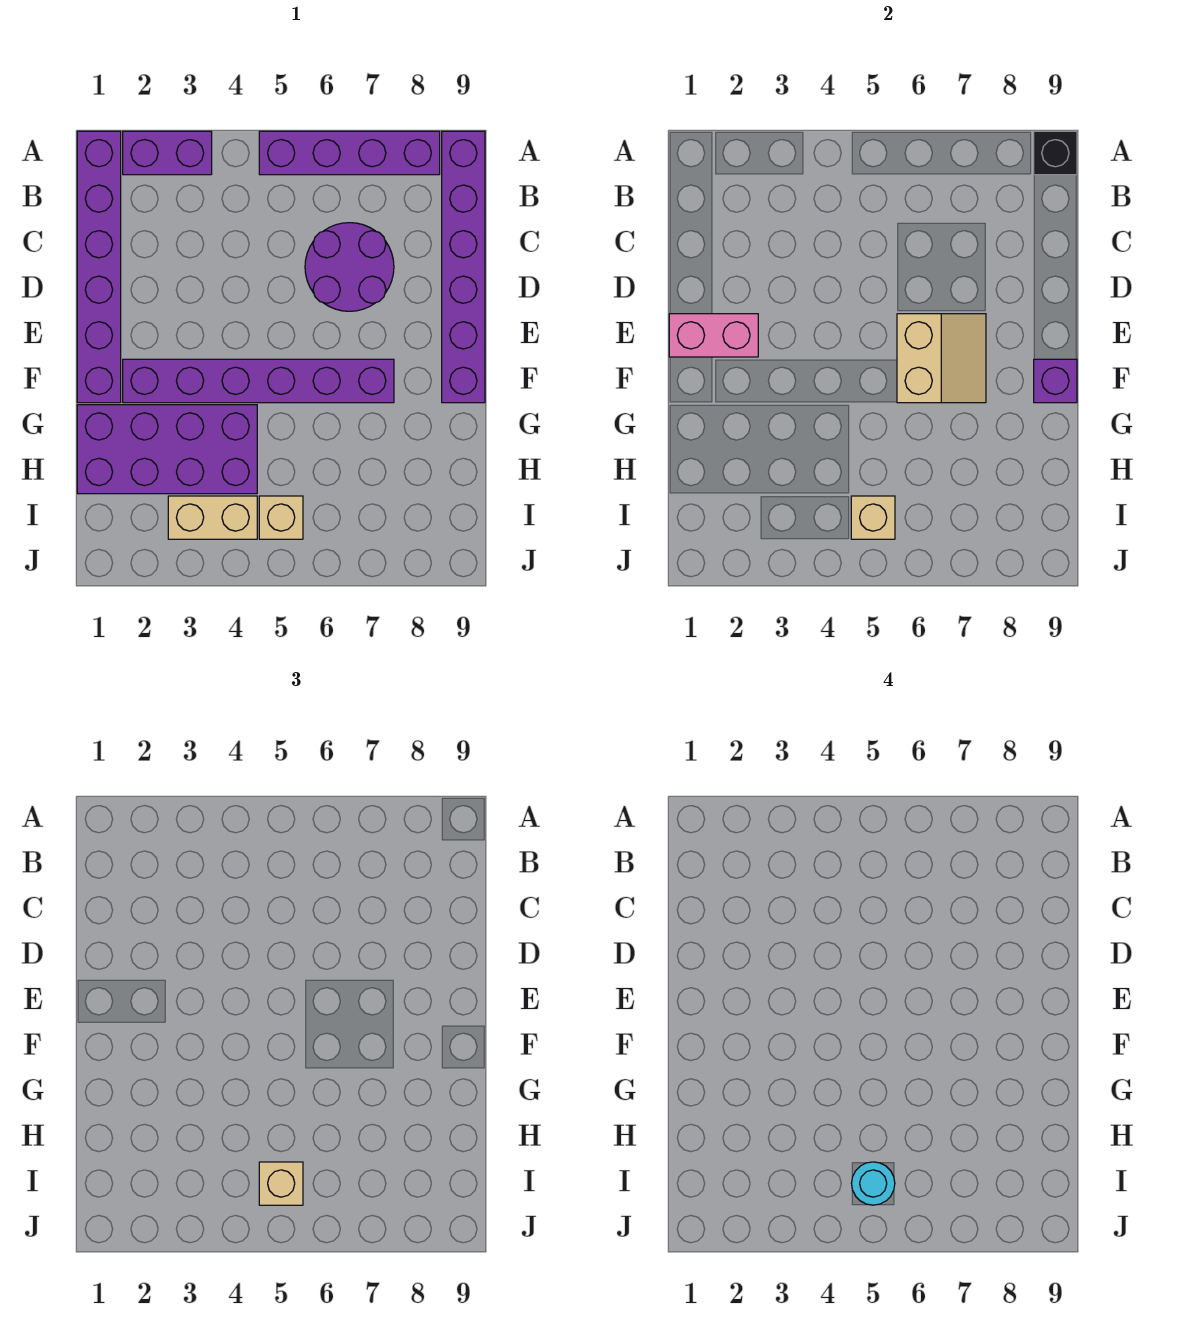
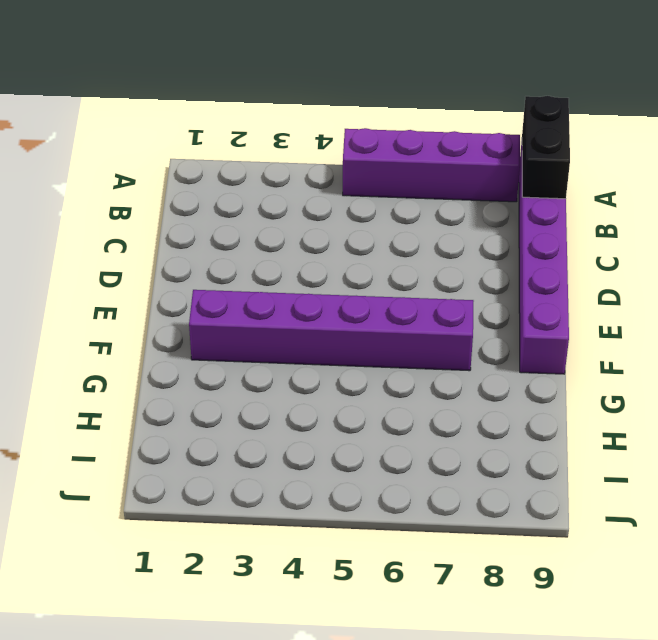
black 1x2 brick [522,96,570,199] -> black 1x1 brick [1034,131,1077,175]
none -> purple 1x6 brick [77,131,121,403]
none -> purple 1x2 brick [123,131,212,175]
none -> purple 2x2 round brick [305,223,394,311]

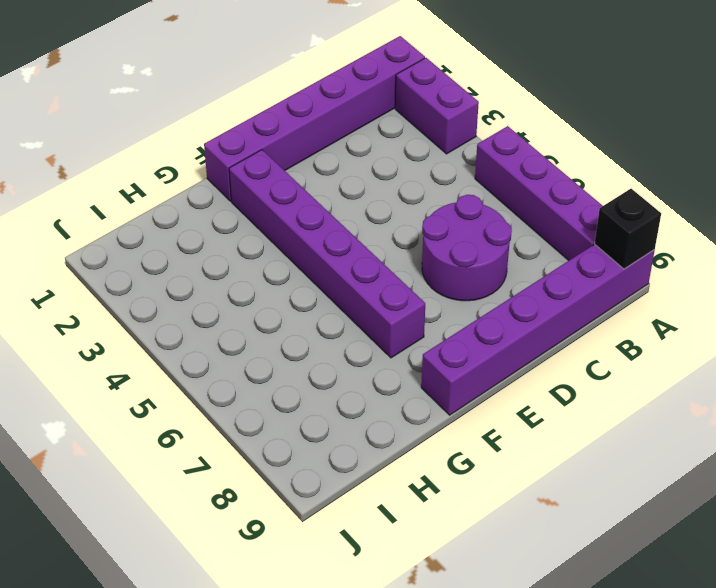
none -> purple 2x4 brick [77,405,257,494]
none -> tan 1x2 brick [168,496,257,539]
none -> tan 1x1 brick [259,496,303,539]

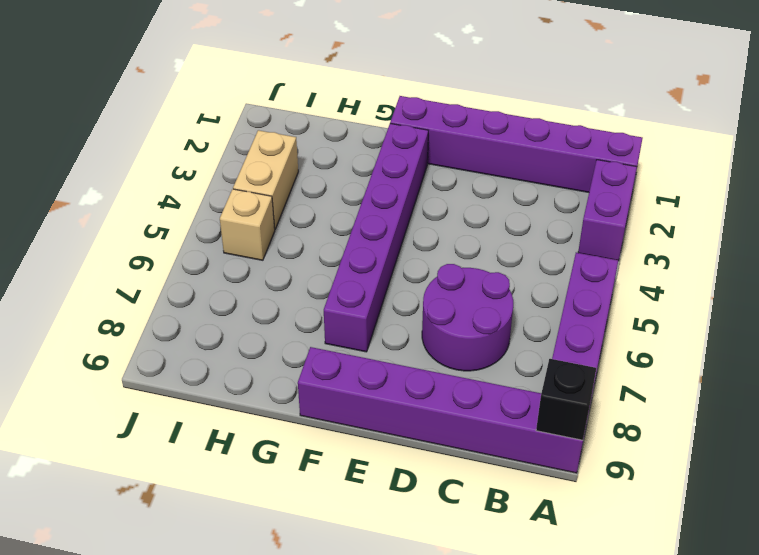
none -> purple 2x4 brick [77,405,257,494]
none -> pink 1x2 brick [669,314,758,357]
none -> tan 2x2 slope [897,314,986,403]

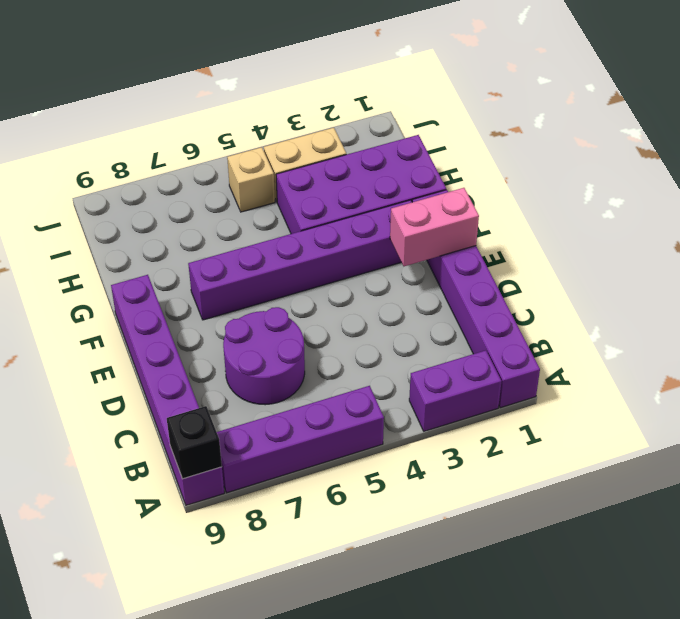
none -> tan 2x2 slope [897,314,986,403]
none -> purple 1x1 brick [1034,359,1077,403]
none -> tan 1x1 brick [851,496,895,539]

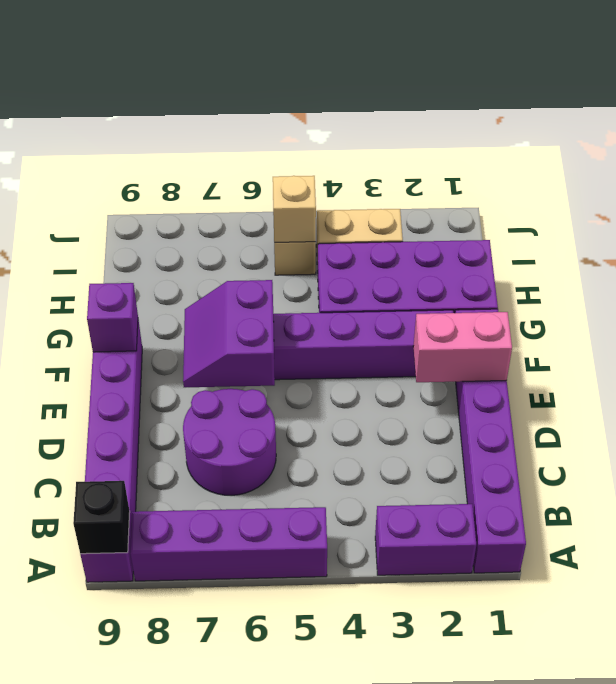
purple 2x2 slope [183,280,275,387] -> tan 2x2 slope [897,314,986,403]
none -> tan 1x1 brick [259,1162,303,1205]
none -> cyan 1x1 round brick [852,1162,895,1205]

